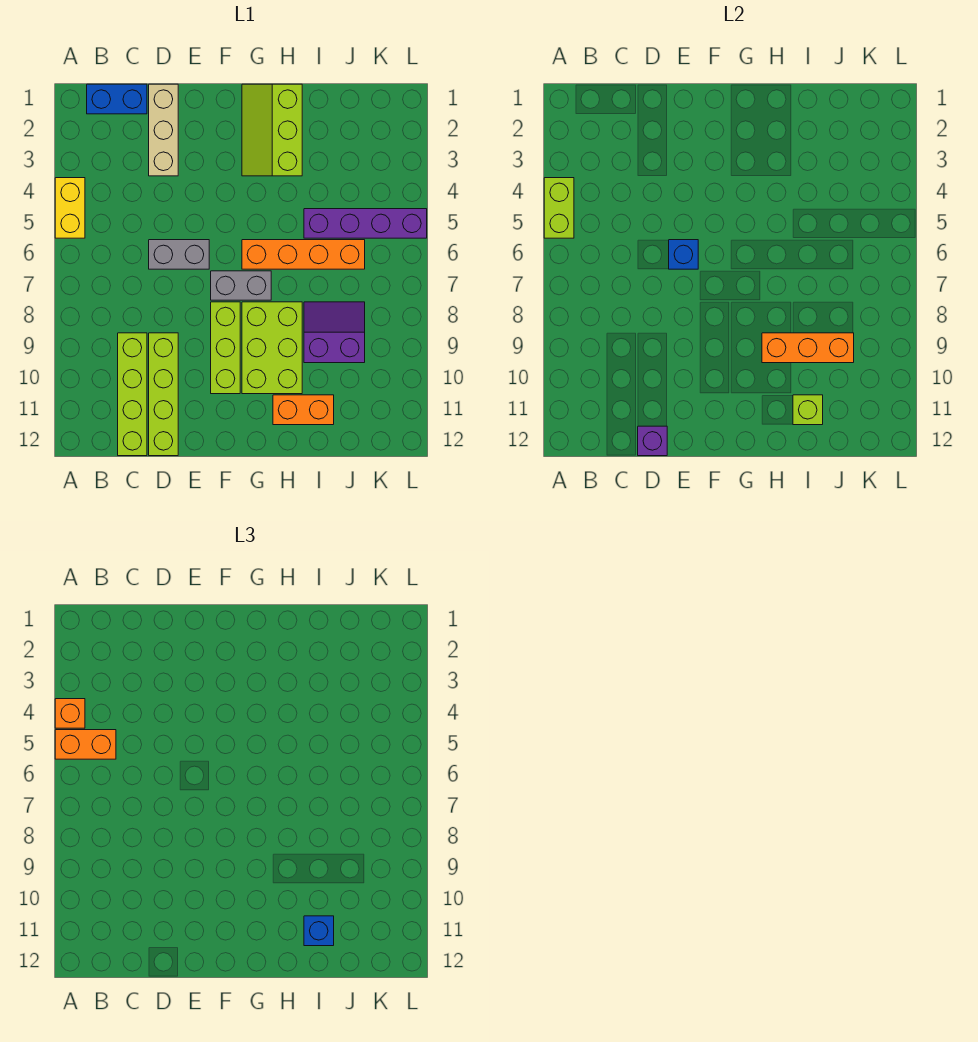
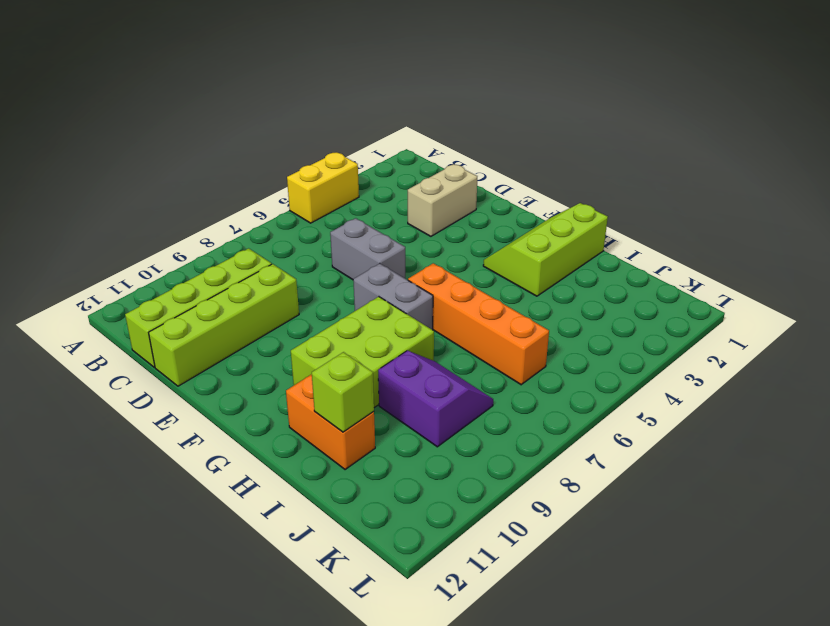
tan 1x2 brick [408,164,477,236] -> tan 1x3 brick [149,84,178,176]
none -> blue 1x2 brick [87,84,147,114]
none -> lime 1x3 brick [211,302,240,394]
none -> purple 1x4 brick [304,209,427,238]

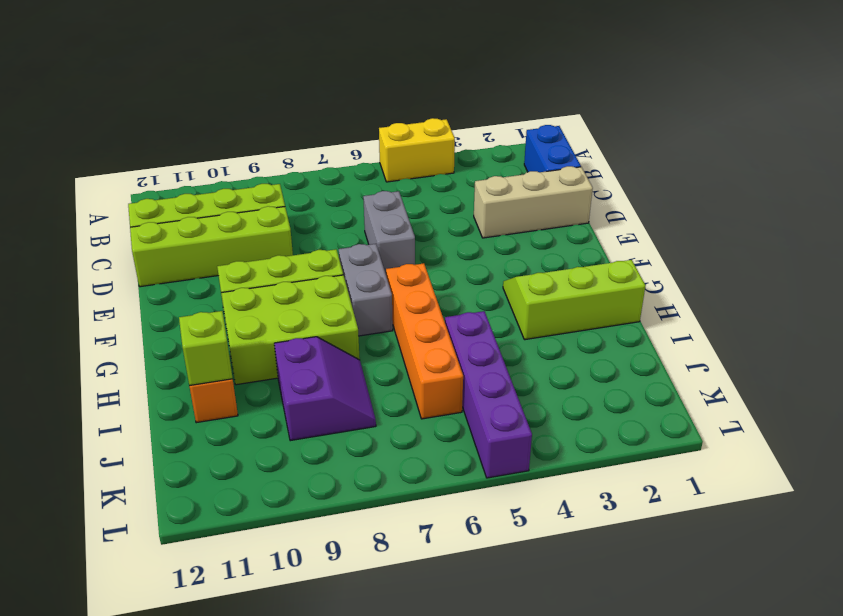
none -> lime 1x2 brick [544,178,574,238]
none -> purple 1x1 brick [638,426,667,456]
none -> blue 1x1 brick [669,240,698,269]

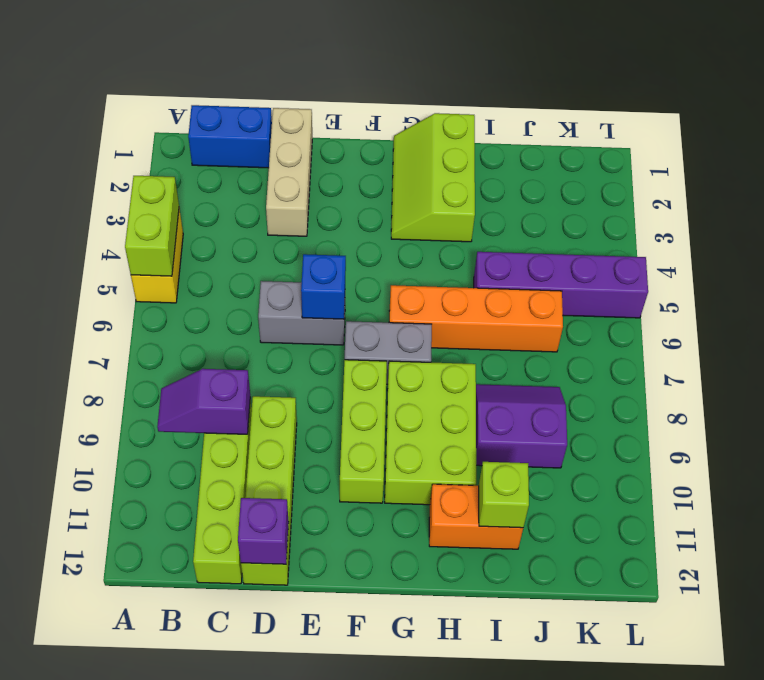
purple 1x2 slope [157,369,250,434] -> none
none -> orange 1x3 brick [762,333,854,363]
none -> orange 1x1 brick [55,699,85,728]
none -> orange 1x2 brick [55,730,116,759]

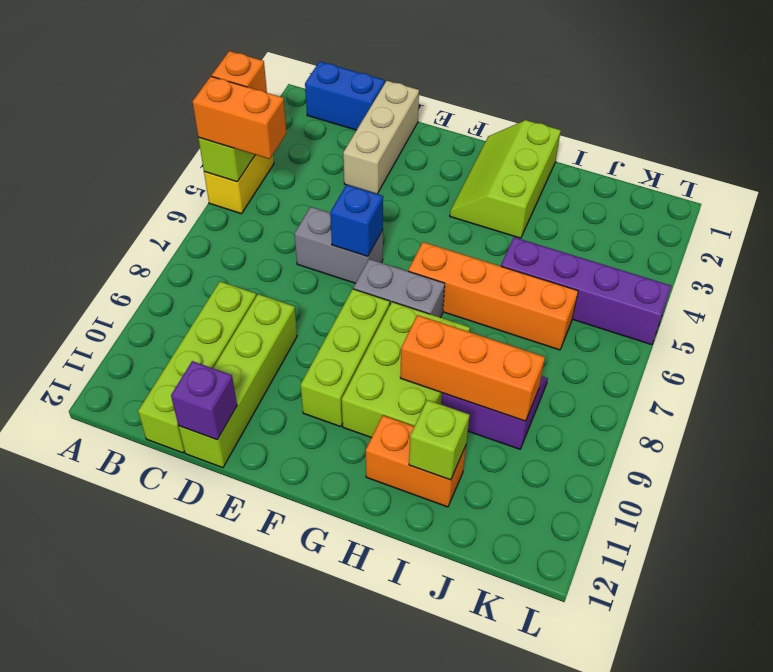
none -> blue 1x1 brick [304,916,334,946]

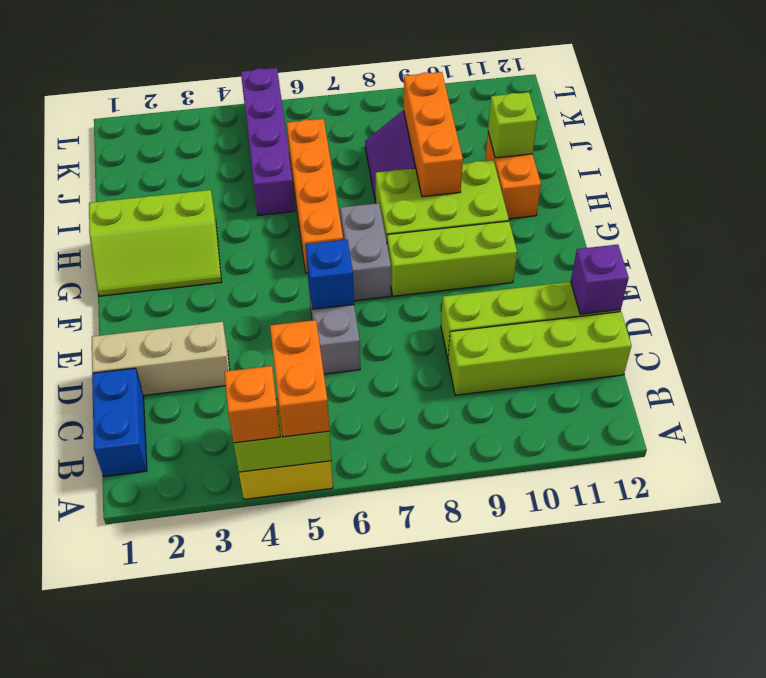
none -> blue 1x1 brick [304,916,334,946]

